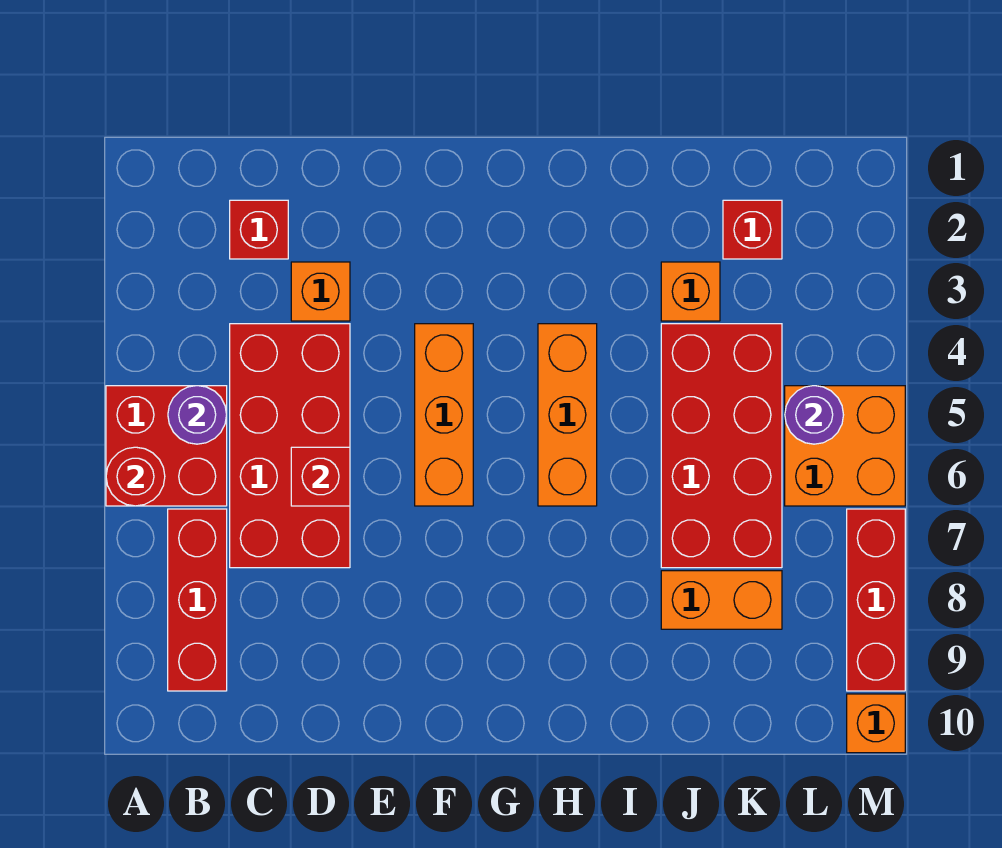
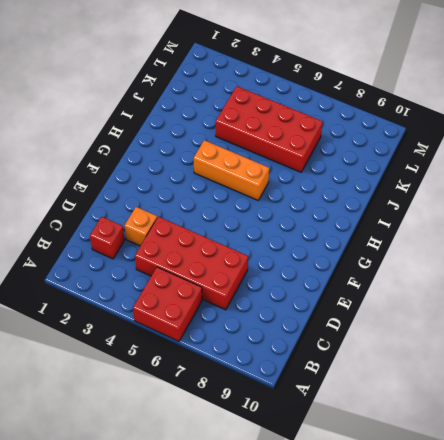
none -> red 1x3 brick [168,509,227,691]
none -> orange 1x3 brick [415,324,473,506]
none -> orange 1x1 brick [661,262,720,321]

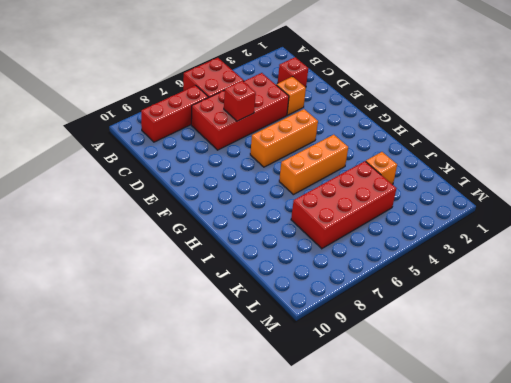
none -> orange 1x2 brick [661,571,782,629]
none -> red 1x1 brick [723,200,782,259]
none -> orange 2x2 brick [785,386,905,506]

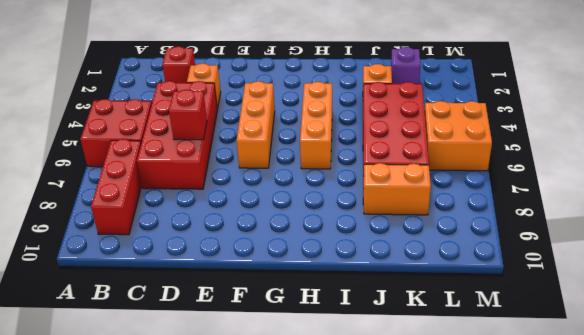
purple 1x1 brick [391,47,420,84] -> red 1x1 brick [723,200,782,259]
none -> red 1x3 brick [847,509,905,691]
none -> orange 1x1 brick [847,694,905,753]
none -> red 1x1 round brick [106,447,165,506]

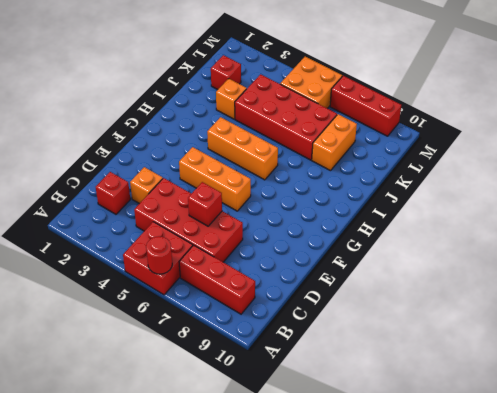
none -> orange 1x1 brick [847,694,905,753]
none -> purple 1x1 round brick [168,386,227,444]
none -> purple 1x1 round brick [785,386,843,444]

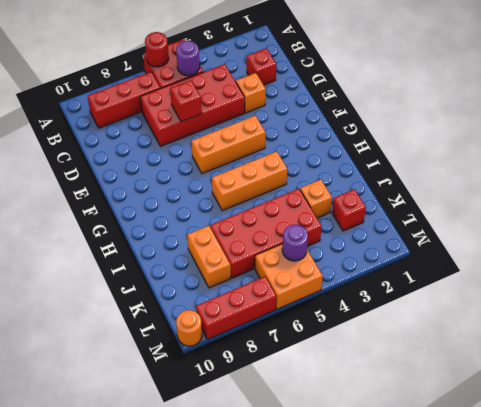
orange 1x1 round brick [176,310,202,346] -> orange 1x1 brick [847,694,905,753]

